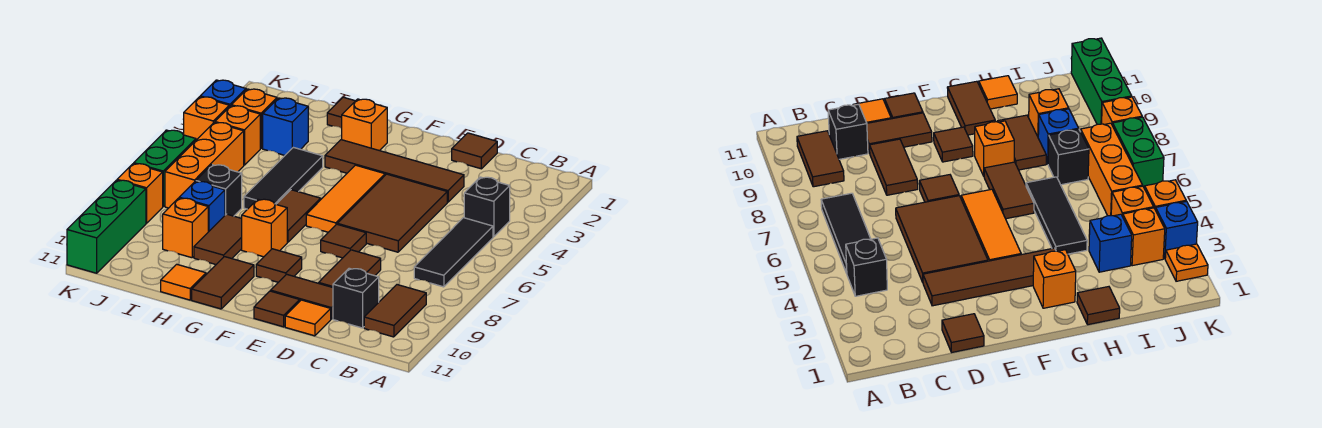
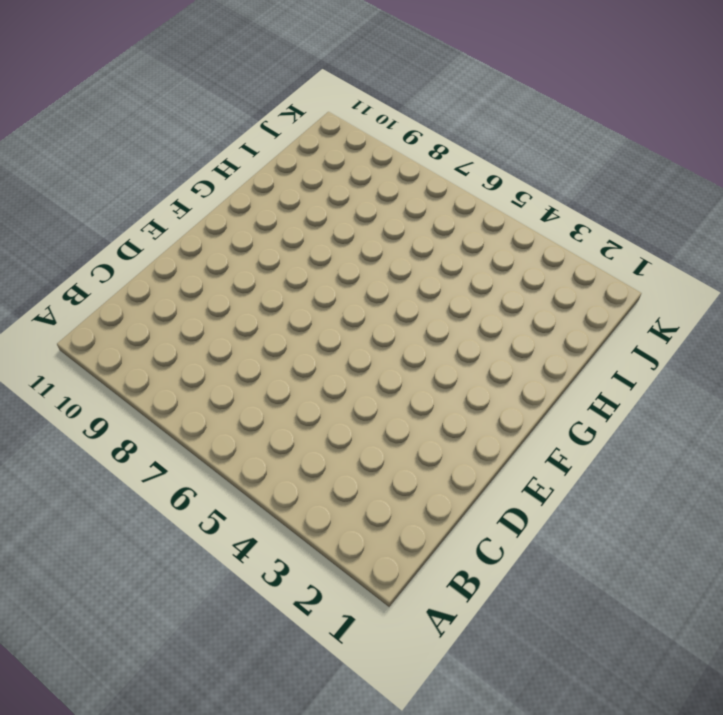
none -> black 1x1 brick [464,177,510,237]
none -> black 1x3 tile [414,218,493,287]
none -> brown 1x2 tile [364,285,426,337]
none -> black 1x1 brick [333,268,379,328]

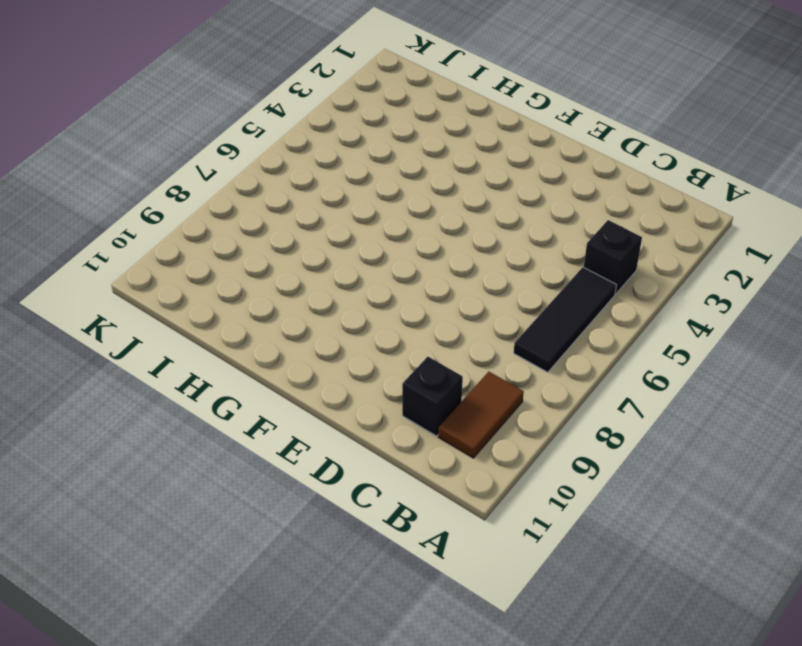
none -> brown 1x1 tile [452,133,497,169]
none -> brown 1x4 tile [325,140,464,202]
none -> brown 2x3 tile [338,174,447,252]
none -> brown 1x2 tile [319,250,381,287]

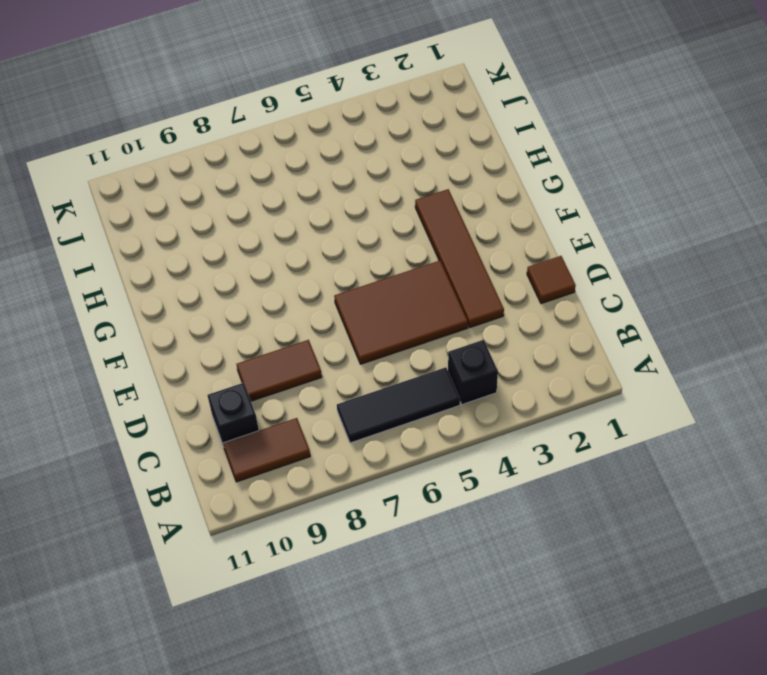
none -> brown 1x2 tile [271,274,333,319]
none -> orange 1x1 tile [285,300,331,336]
none -> brown 1x1 tile [321,224,366,258]
none -> brown 1x1 tile [254,291,300,327]

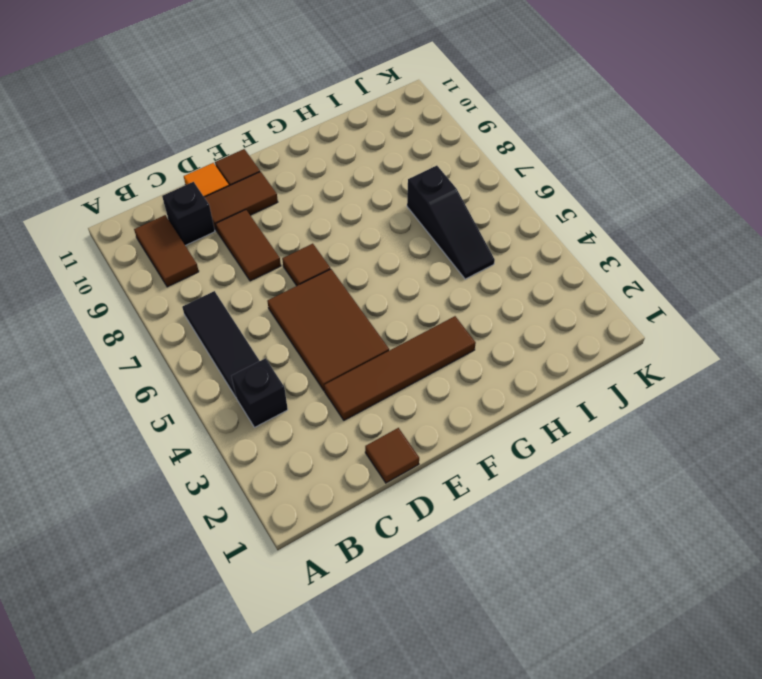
black 1x3 slope [407,166,495,279] -> black 1x1 brick [196,165,242,216]
none -> orange 1x3 tile [306,165,385,232]
none -> brown 1x1 tile [256,249,302,282]
none -> orange 1x1 brick [342,99,387,151]
none -> brown 1x2 tile [276,190,321,242]

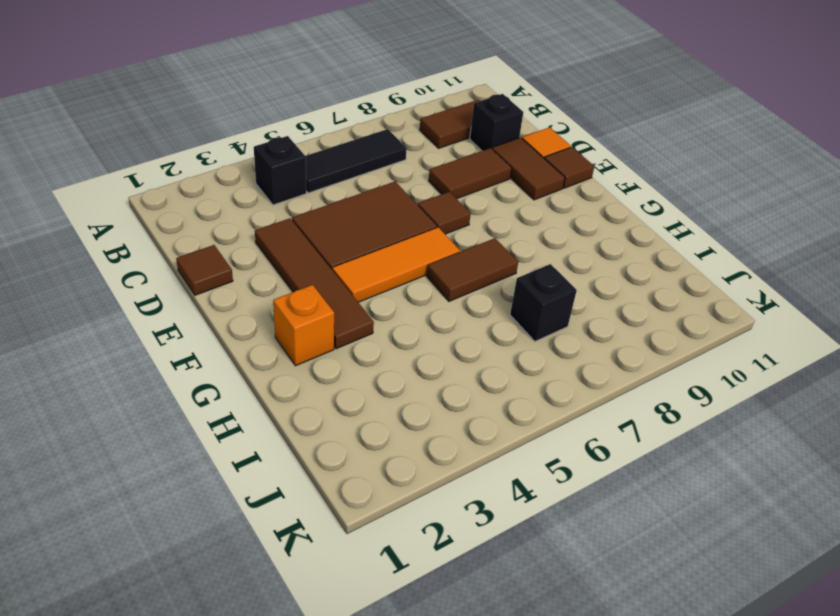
none -> brown 1x1 tile [256,249,302,282]
none -> orange 1x1 brick [242,199,287,257]
none -> brown 1x2 tile [192,257,254,309]
none -> brown 1x1 tile [327,97,355,128]

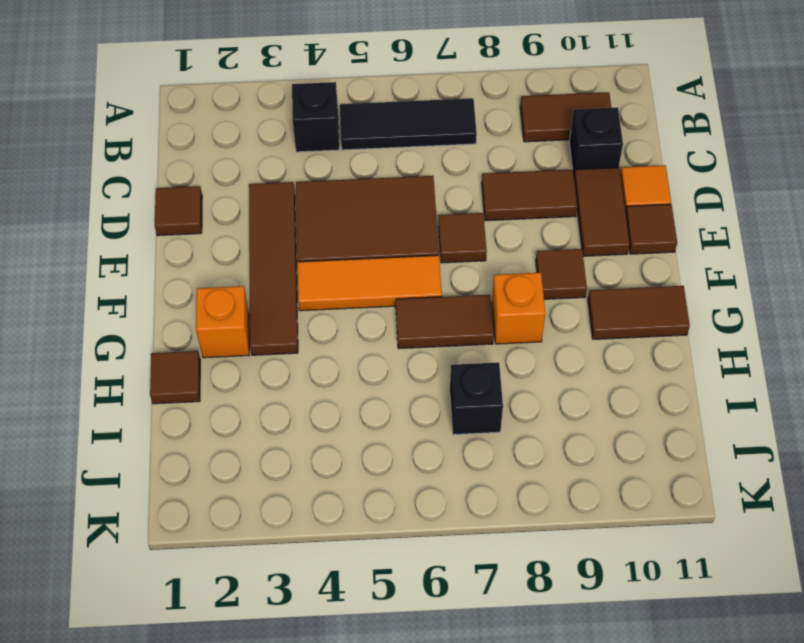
none -> black 1x3 tile [244,147,323,209]
none -> brown 1x2 tile [194,214,242,264]
none -> orange 1x1 tile [161,264,206,300]
none -> blue 1x1 brick [263,98,308,155]

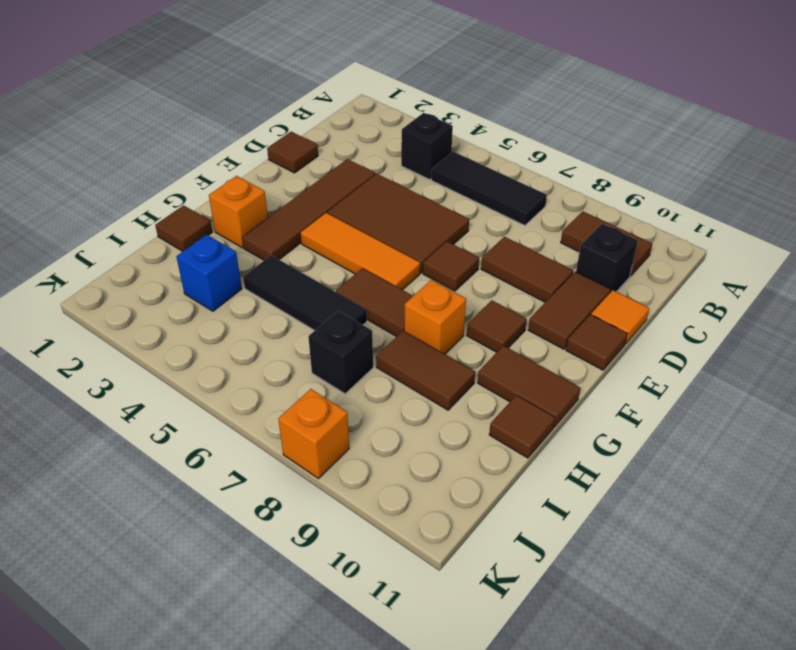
brown 1x1 tile [489,395,555,458] -> orange 1x1 tile [161,264,206,300]
none -> blue 1x1 brick [179,181,225,232]
none -> orange 1x1 brick [163,198,208,258]
none -> orange 1x1 brick [232,89,277,149]
none -> orange 1x1 brick [215,106,260,165]

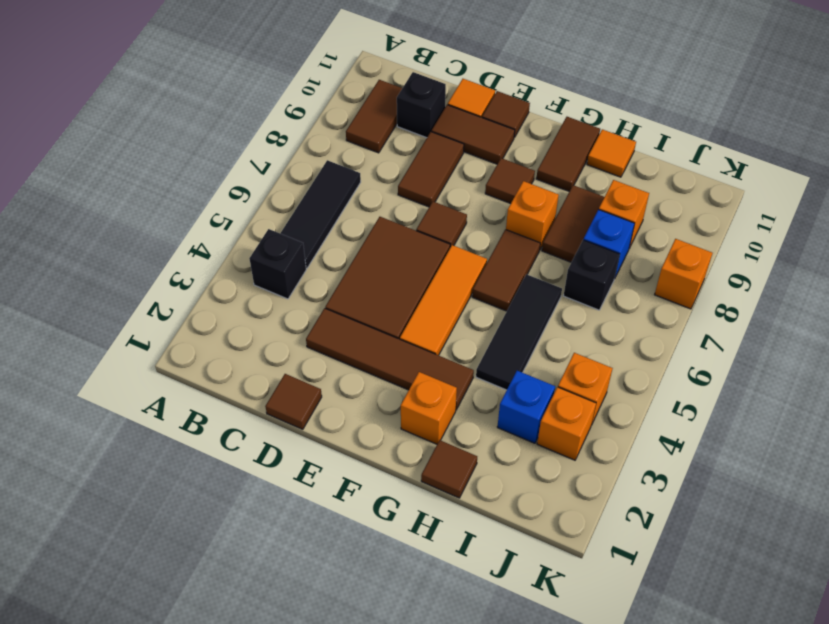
none -> orange 1x3 brick [165,122,244,208]
none -> orange 1x1 plate [1165,244,1208,281]
none -> blue 1x1 brick [200,80,246,107]
none -> orange 1x1 brick [184,97,229,140]

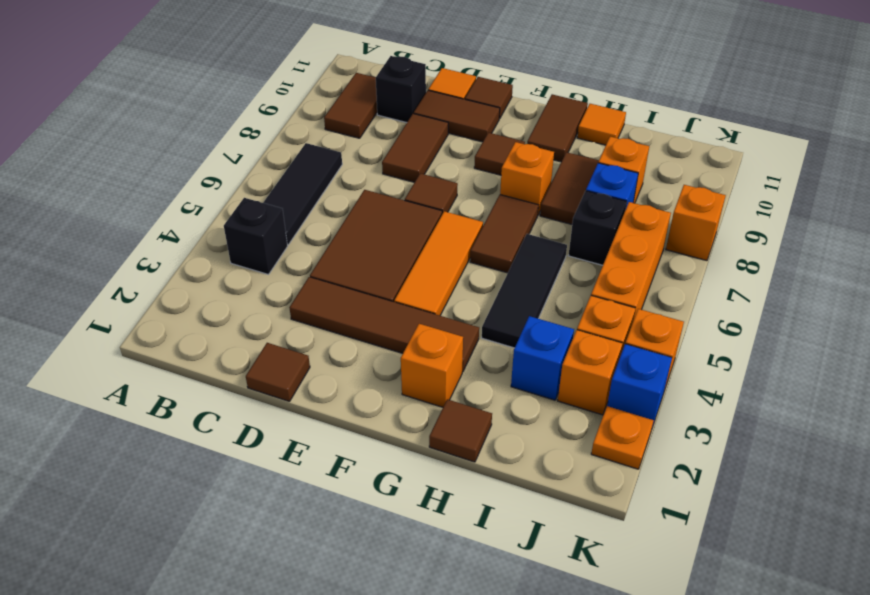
none -> green 1x2 brick [134,130,196,206]
none -> green 1x3 brick [67,180,146,273]

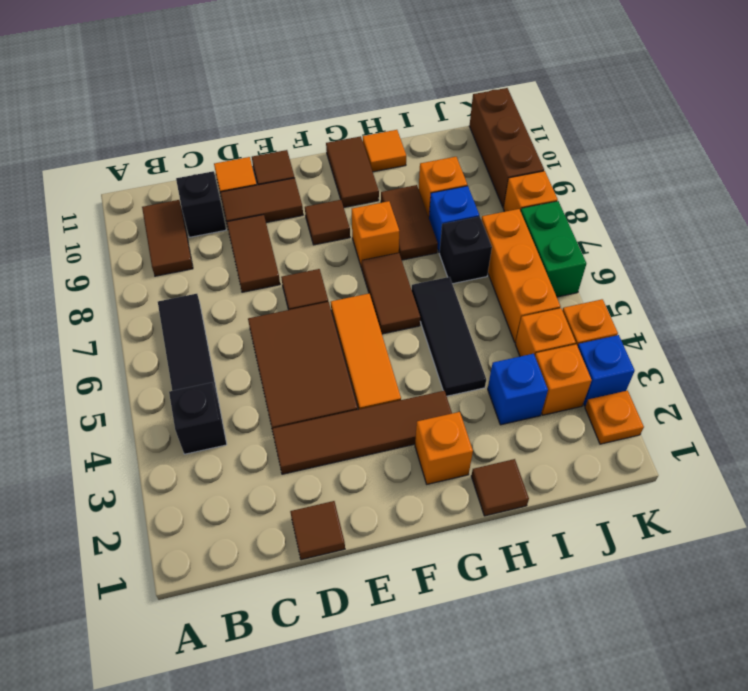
brown 1x3 brick [469,88,544,207] -> green 1x3 brick [67,180,146,273]

